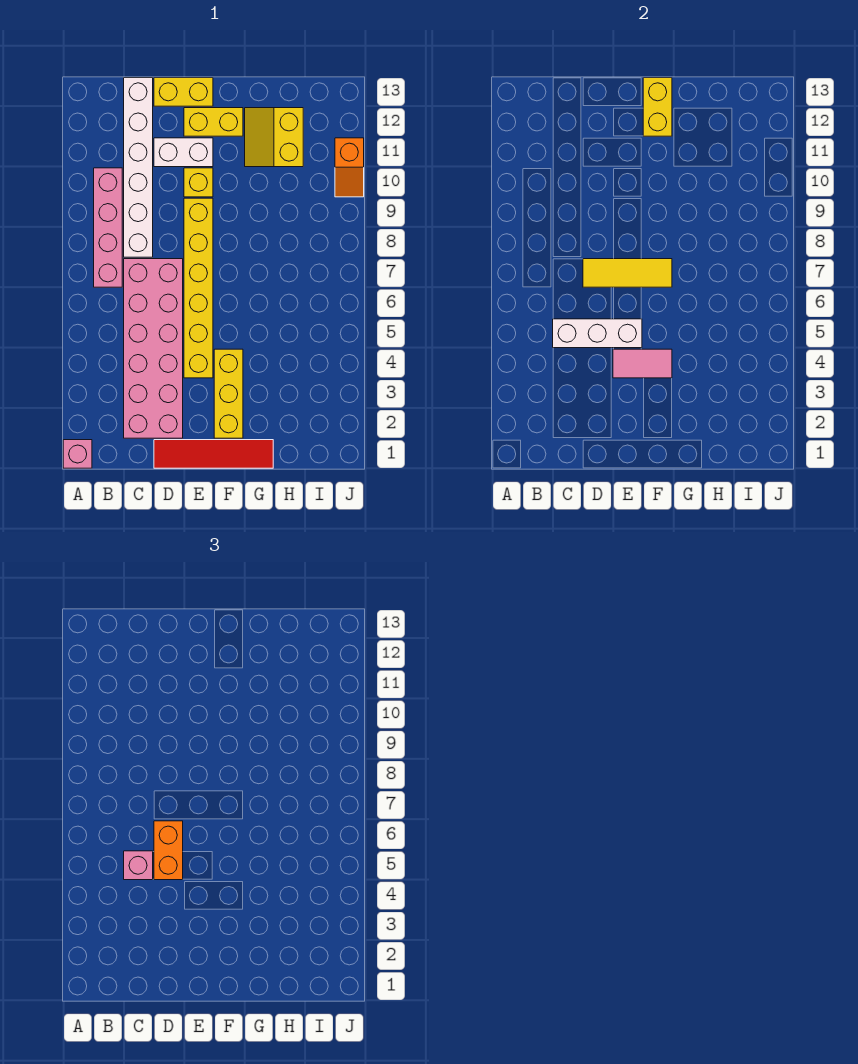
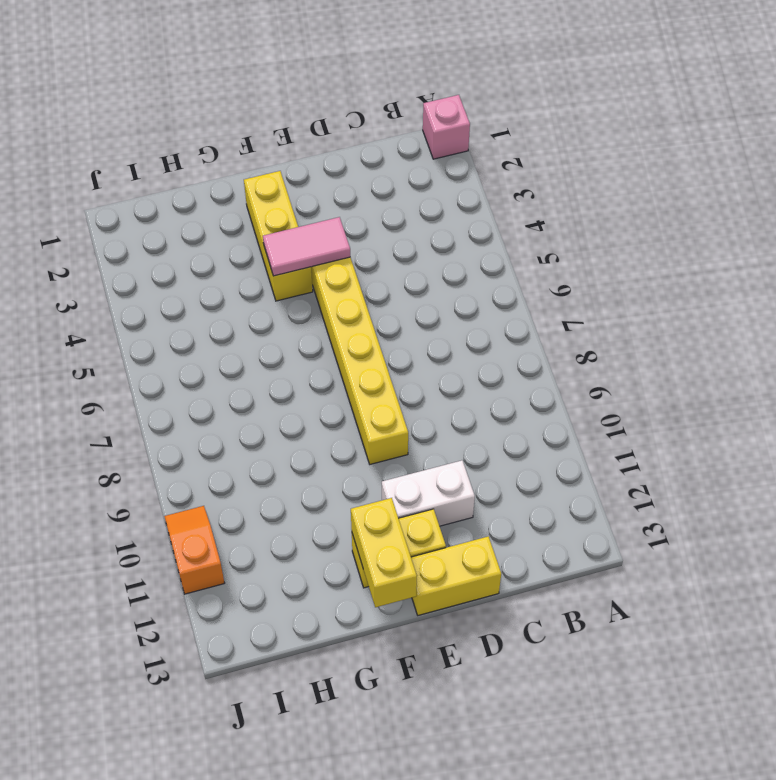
none -> pink 1x4 brick [94,168,122,287]
none -> pink 2x6 brick [124,259,183,438]
none -> white 1x6 brick [124,78,153,257]

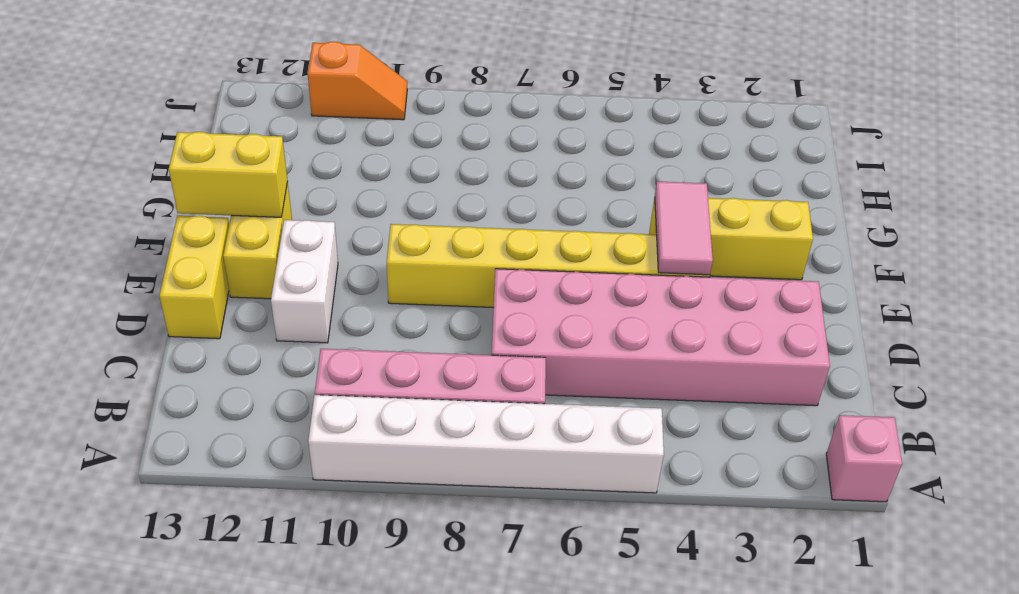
white 1x6 brick [308,395,664,493] -> white 1x6 brick moved to [124,78,153,257]
none -> red 1x4 tile [154,440,273,468]
none -> yellow 1x1 brick [184,168,213,197]
none -> yellow 2x2 slope [245,108,303,167]

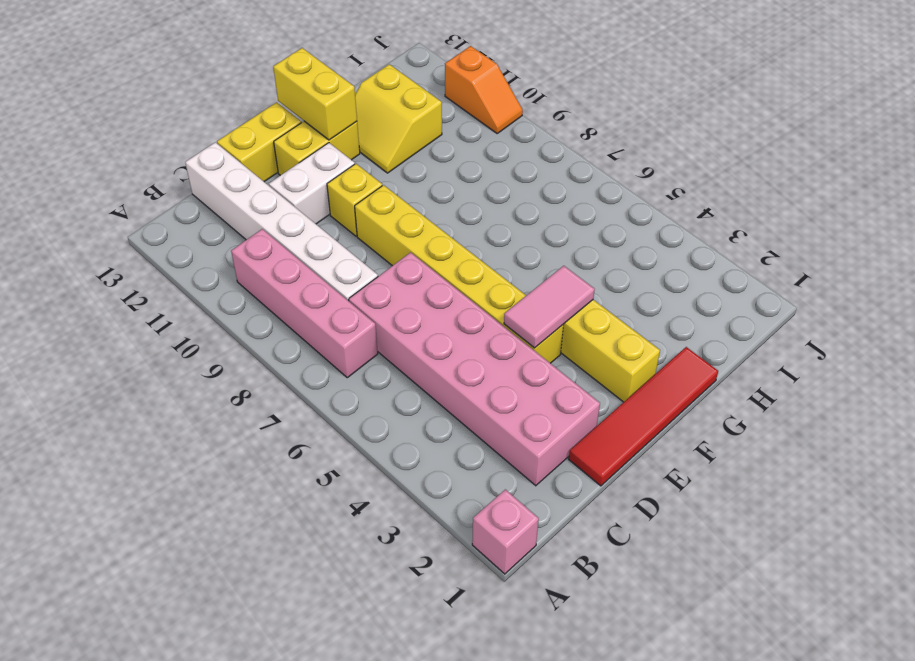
none -> white 1x3 brick [553,319,642,348]
none -> yellow 1x3 tile [583,259,672,287]
none -> pink 1x1 brick [124,851,153,880]

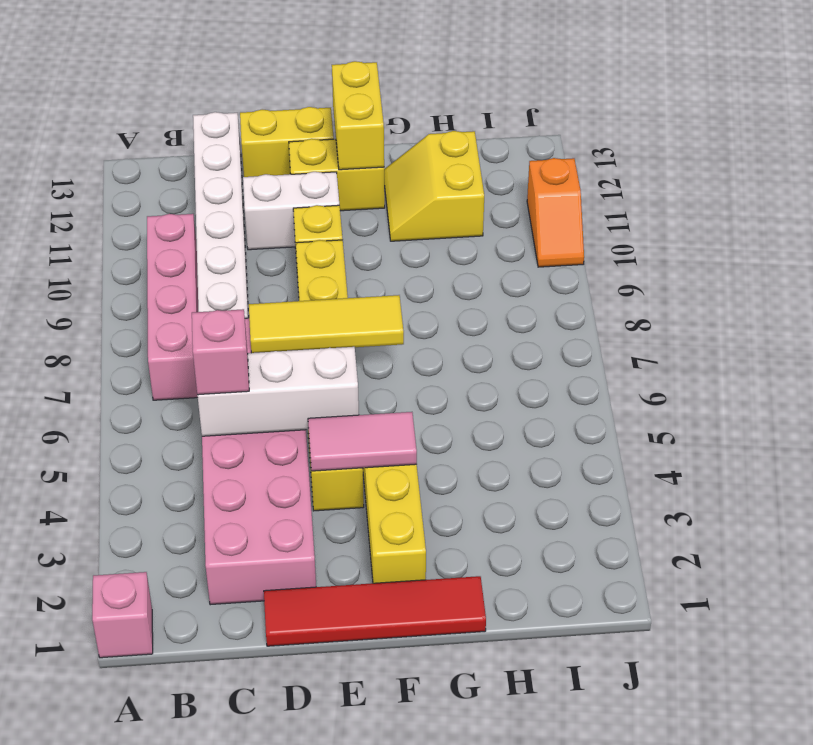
none -> orange 1x2 brick [154,821,183,880]

